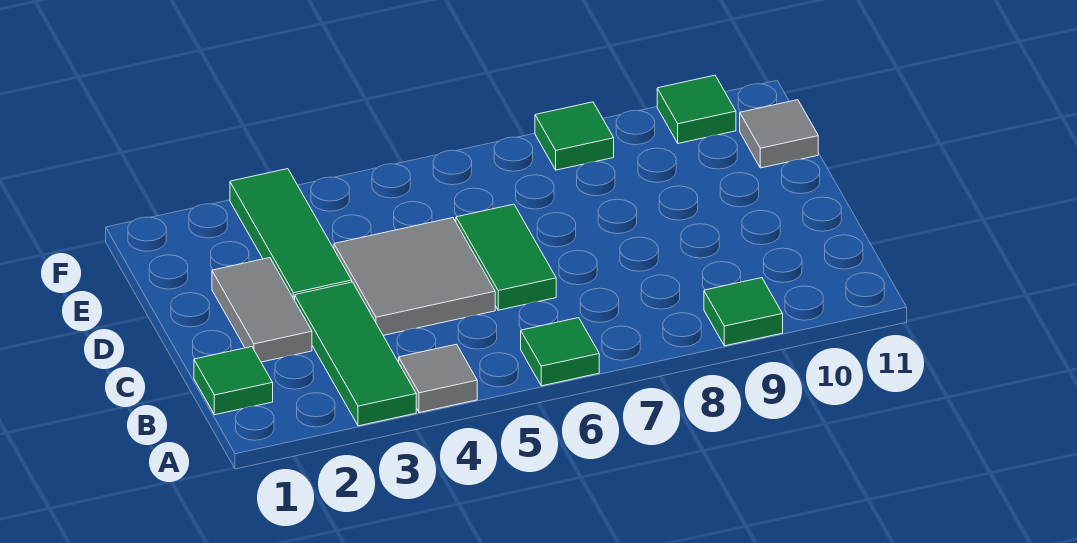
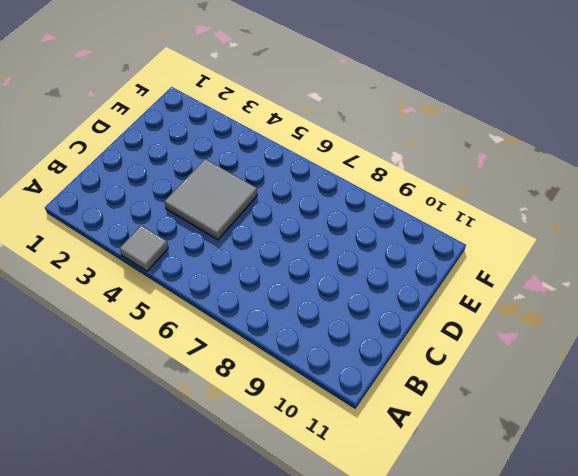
none -> green 1x3 tile [295,282,416,426]
none -> green 1x1 tile [521,318,599,386]
none -> green 1x1 tile [704,278,783,346]

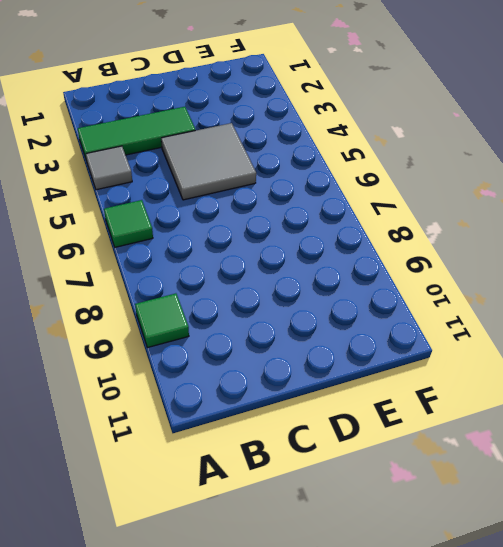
none -> green 1x1 tile [194,347,273,415]
none -> grey 1x2 tile [212,258,312,362]
none -> green 1x2 tile [456,204,556,310]

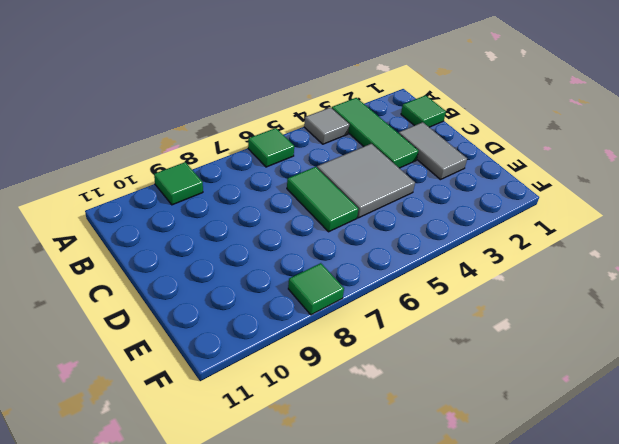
none -> green 1x3 tile [230,169,352,300]
none -> grey 1x1 tile [740,100,818,168]
none -> green 1x1 tile [657,75,736,143]

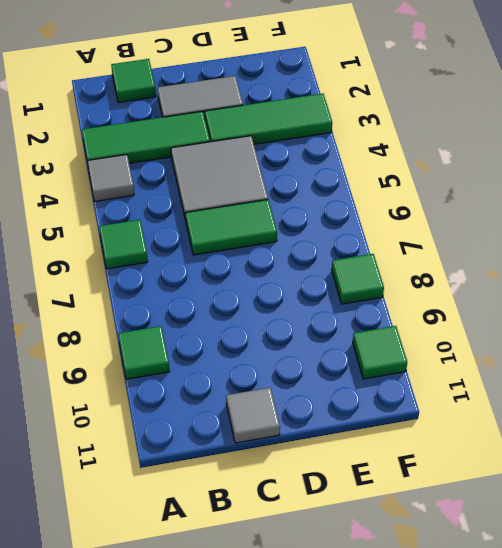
grey 1x1 tile [226,388,280,443] -> grey 1x1 tile moved to [740,100,818,168]

